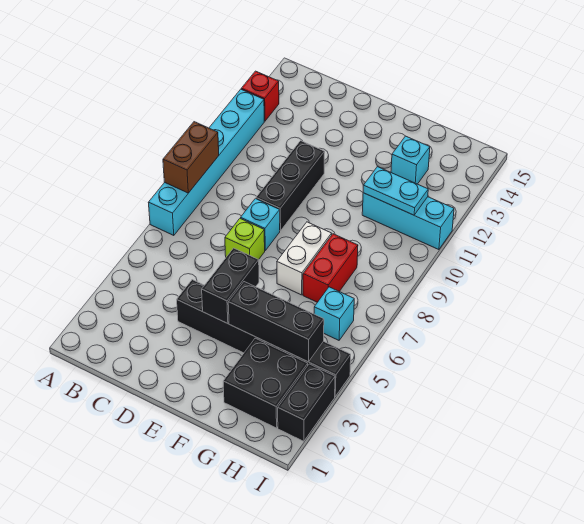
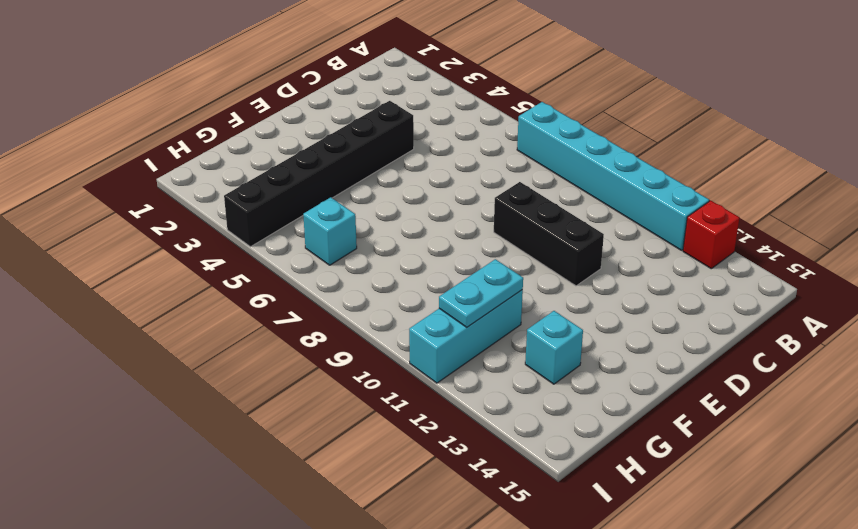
none -> lime 1x1 brick [225,218,265,260]
none -> cyan 1x1 brick [241,199,280,250]
none -> white 1x2 brick [277,222,332,295]

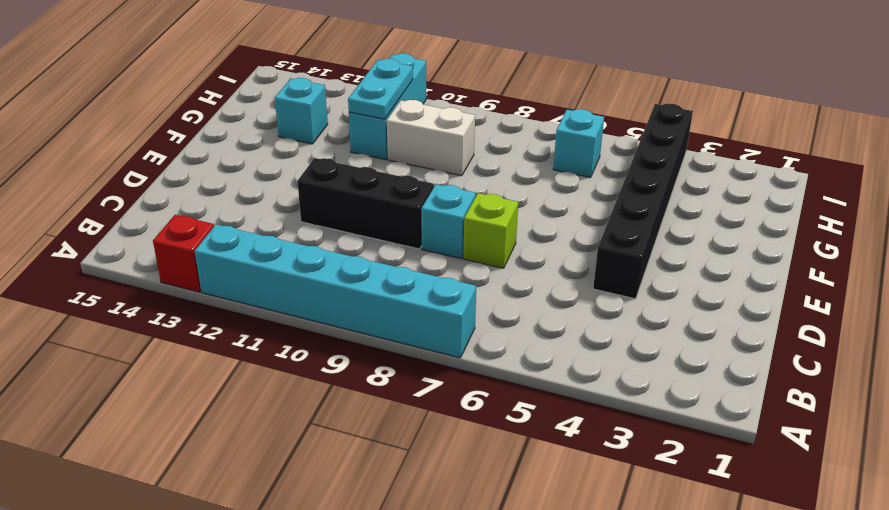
white 1x2 brick [387,100,475,176] -> white 1x2 brick moved to [277,222,332,295]
none -> black 2x2 brick [223,338,308,428]
none -> red 1x2 brick [303,234,358,302]
none -> black 1x2 brick [278,364,335,441]

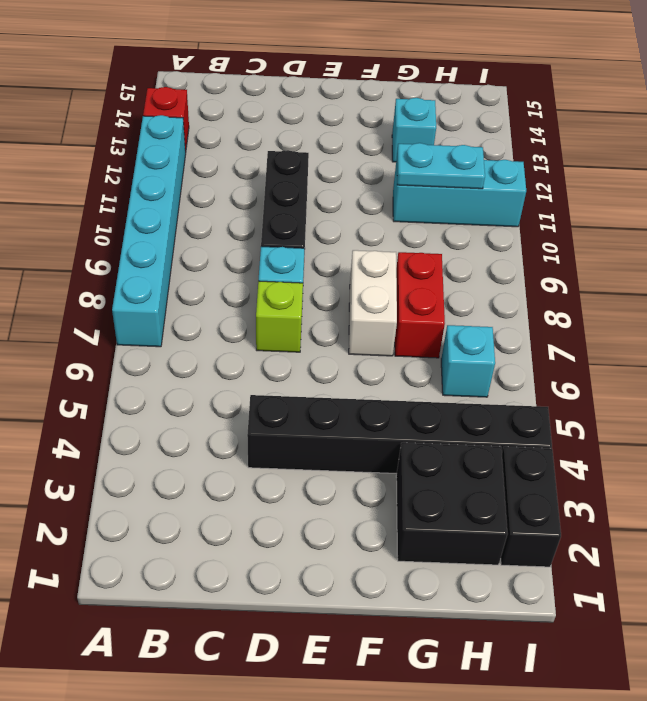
none -> brown 1x2 brick [163,122,219,193]
none -> black 1x2 brick [202,248,259,324]
none -> black 1x3 brick [228,282,324,362]

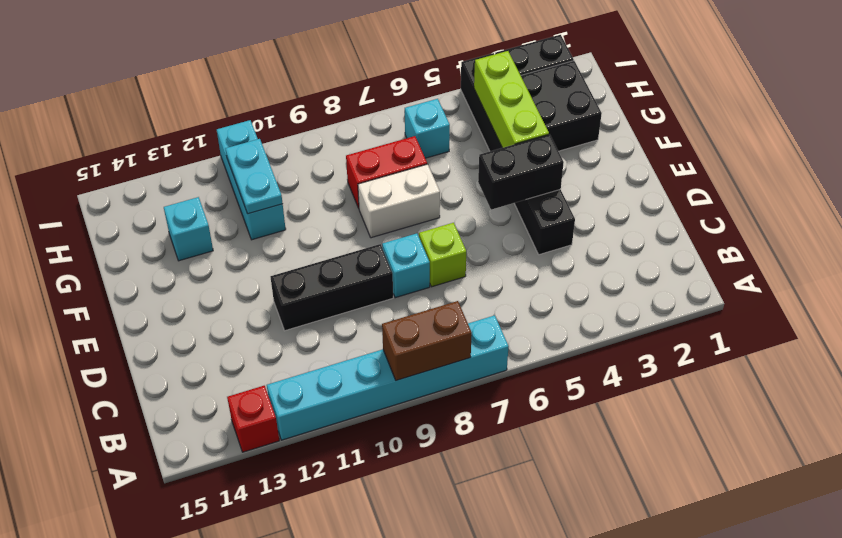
lime 1x3 brick [474,51,549,148] -> black 1x3 brick [228,282,324,362]

